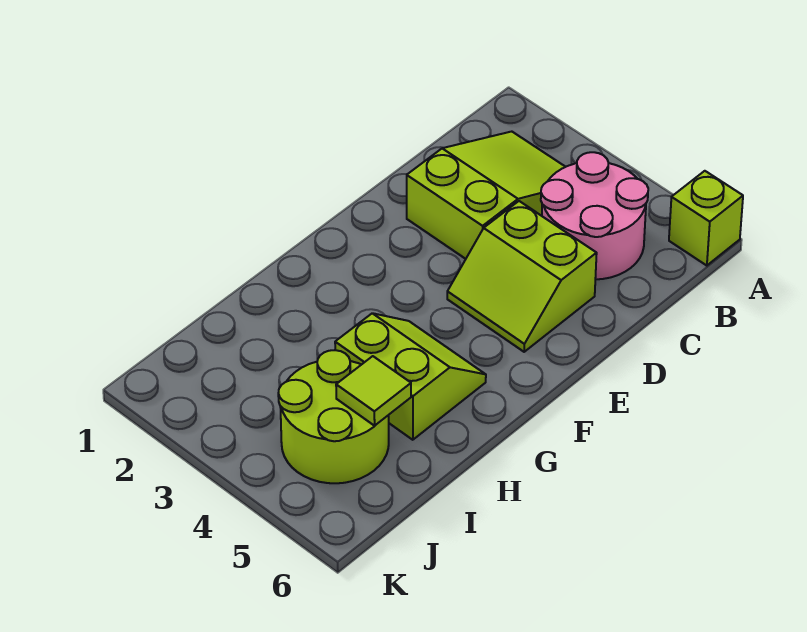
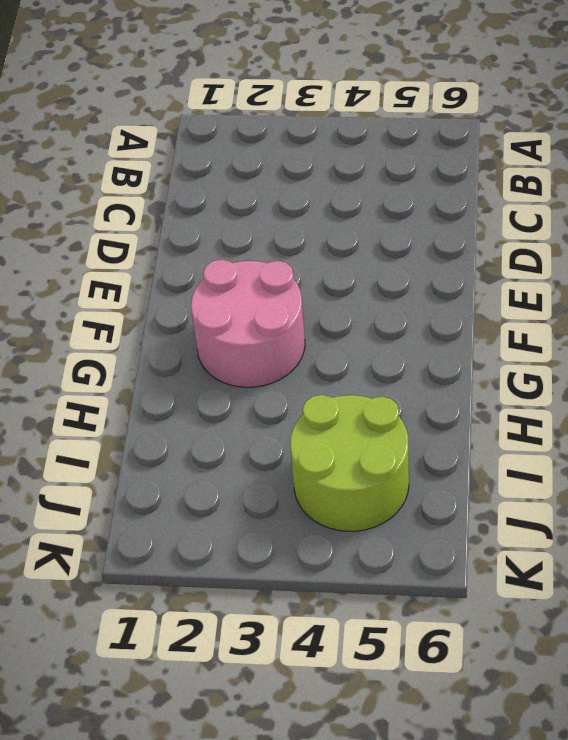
pink 2x2 round brick [191,260,305,387] -> pink 2x2 round brick moved to [541,152,648,280]
none -> lime 1x1 brick [669,171,743,266]
none -> lime 2x3 slope [407,132,565,259]

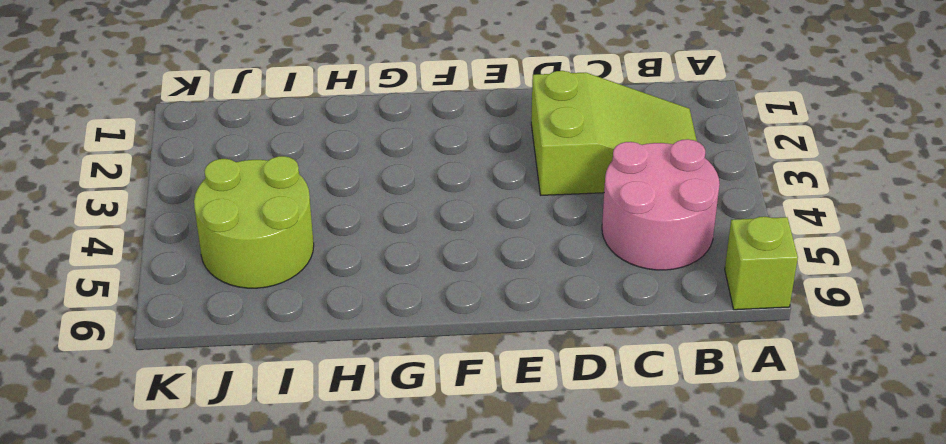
none -> lime 2x2 slope [447,201,597,352]
none -> lime 2x2 slope [335,313,486,440]

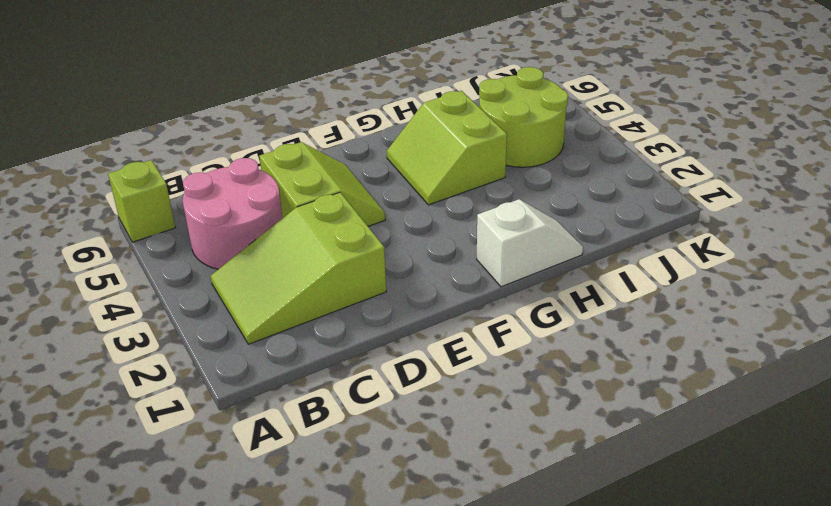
white 1x2 slope [477,199,583,287] -> none
none -> lime 1x1 tile [336,356,411,426]

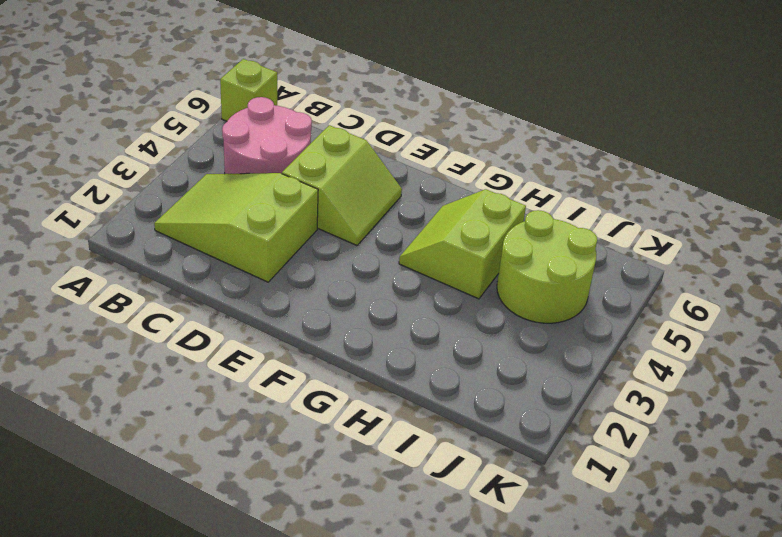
none -> lime 1x1 tile [336,356,411,426]

